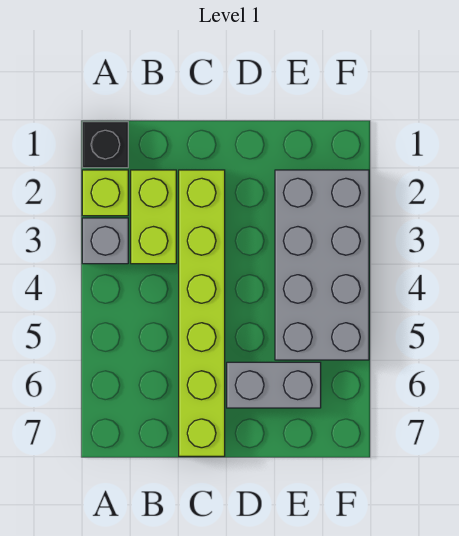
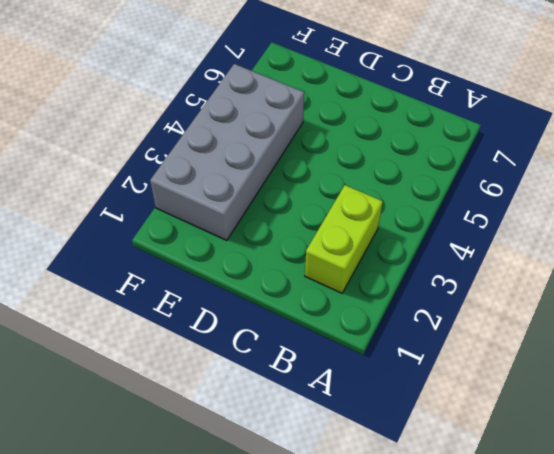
none -> black 1x1 brick [82,122,128,168]
none -> lime 1x1 brick [82,170,128,216]

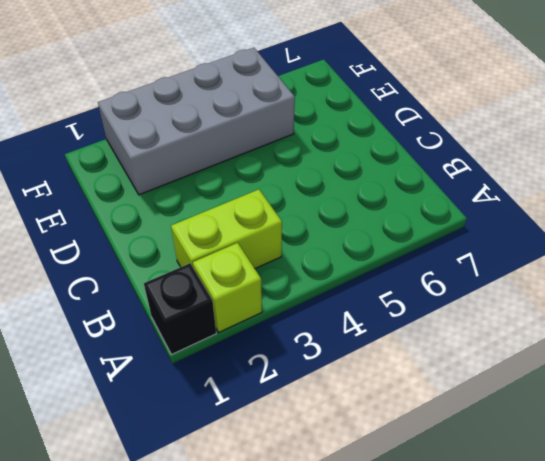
none -> grey 1x1 brick [82,218,128,264]
none -> lime 1x6 brick [179,170,225,456]

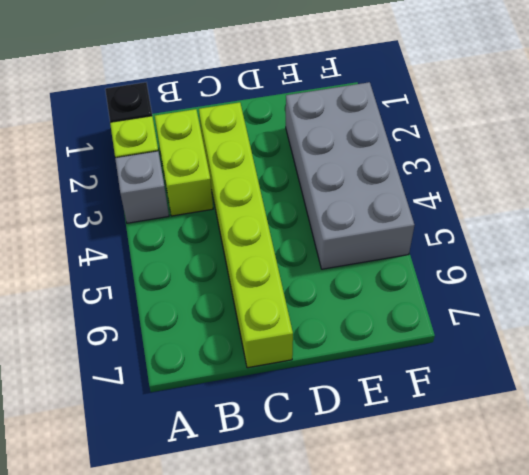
none -> grey 1x2 brick [227,362,321,408]

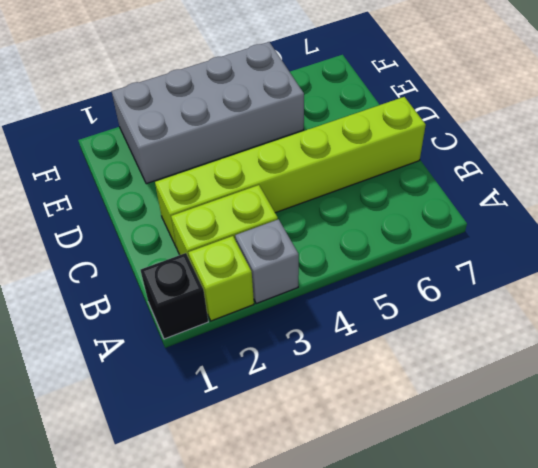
none -> grey 1x2 brick [227,362,321,408]

